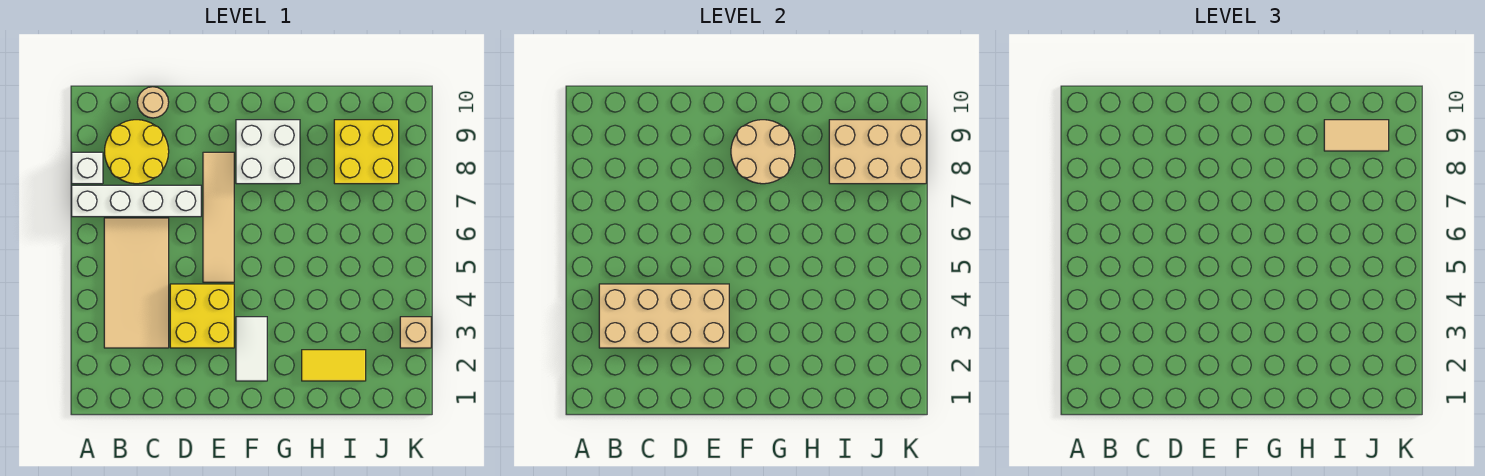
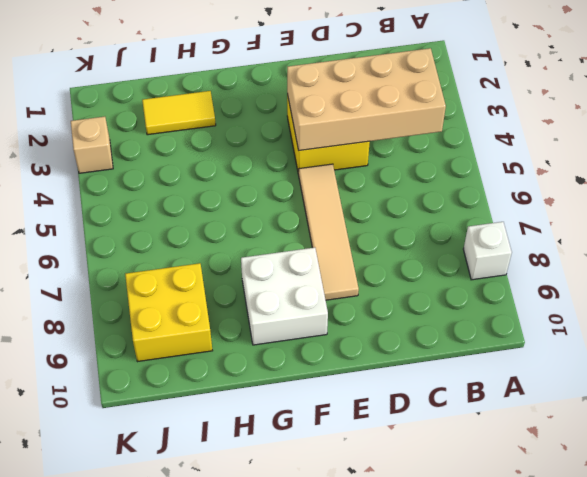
none -> white 1x4 brick [72,185,201,217]
none -> tan 2x4 tile [104,218,169,348]
none -> yellow 2x2 round brick [105,120,169,184]

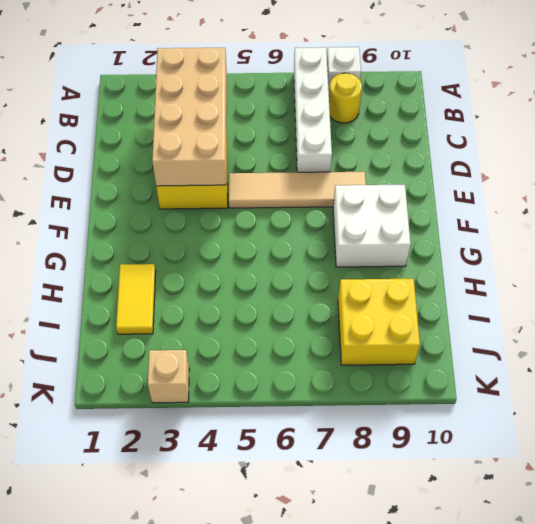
yellow 1x1 round brick [329,73,362,123] -> yellow 2x2 round brick [105,120,169,184]
none -> tan 2x4 tile [104,218,169,348]
none -> tan 1x1 round brick [137,87,169,118]
none -> white 1x2 tile [236,317,267,381]

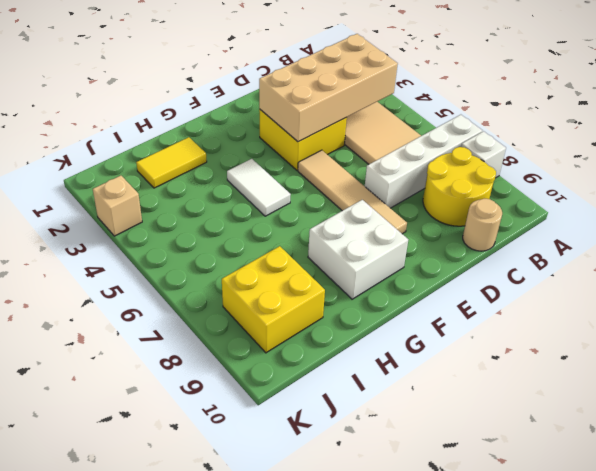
white 1x2 tile [227,159,291,216] -> white 1x2 tile moved to [236,317,267,381]
none -> tan 2x2 round brick [731,120,795,184]
none -> tan 2x3 brick [829,120,926,184]
none -> tan 1x2 tile [1324,120,1389,151]

